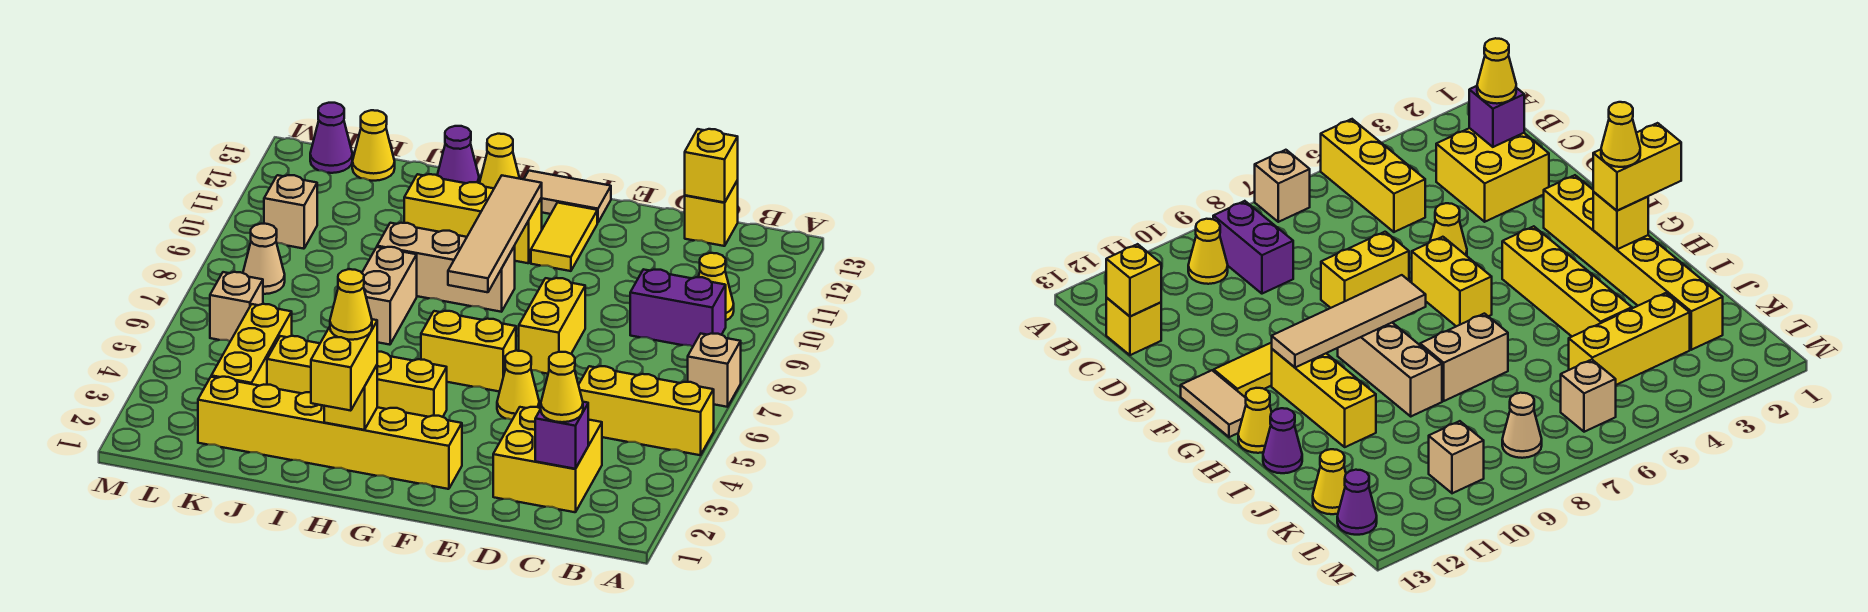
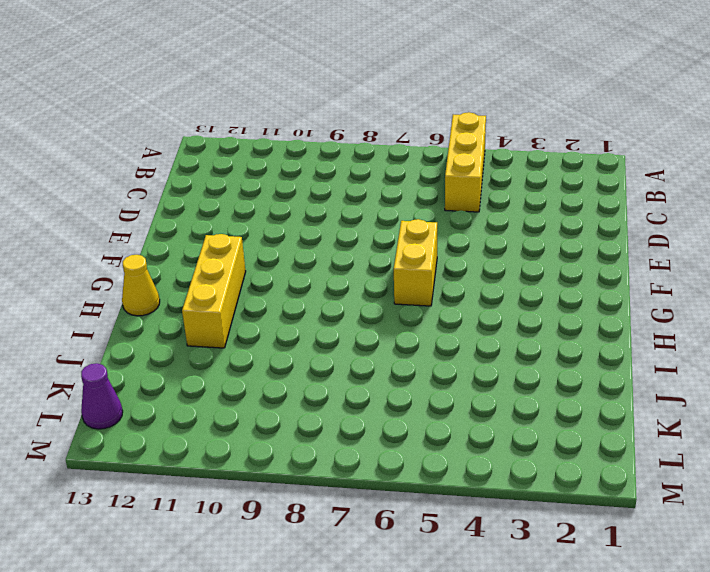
none -> tan 1x1 brick [688,333,741,407]
none -> purple 1x2 brick [630,269,726,346]
none -> yellow 1x1 cone [699,253,734,320]
none -> yellow 2x2 brick [493,407,602,512]

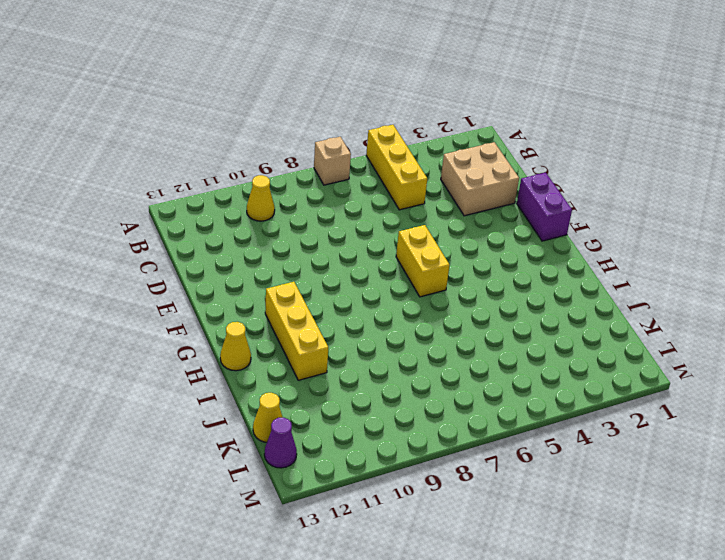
tan 2x2 brick [441,142,519,216] -> yellow 2x2 brick [493,407,602,512]
purple 1x2 brick [517,173,572,241] -> purple 1x2 brick moved to [630,269,726,346]
none -> yellow 1x1 brick [685,180,738,246]
none -> yellow 1x1 cone [497,351,539,420]
none -> yellow 1x2 brick [519,278,585,374]
none -> yellow 1x6 brick [198,377,462,489]

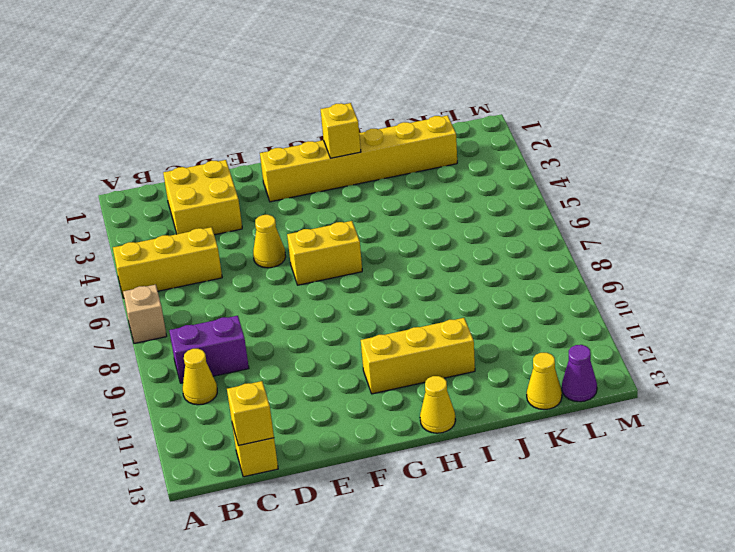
none -> yellow 1x2 brick [519,278,585,374]
none -> yellow 1x2 tile [531,203,597,271]
none -> tan 1x2 tile [524,171,611,223]
none -> yellow 1x4 brick [267,336,447,417]

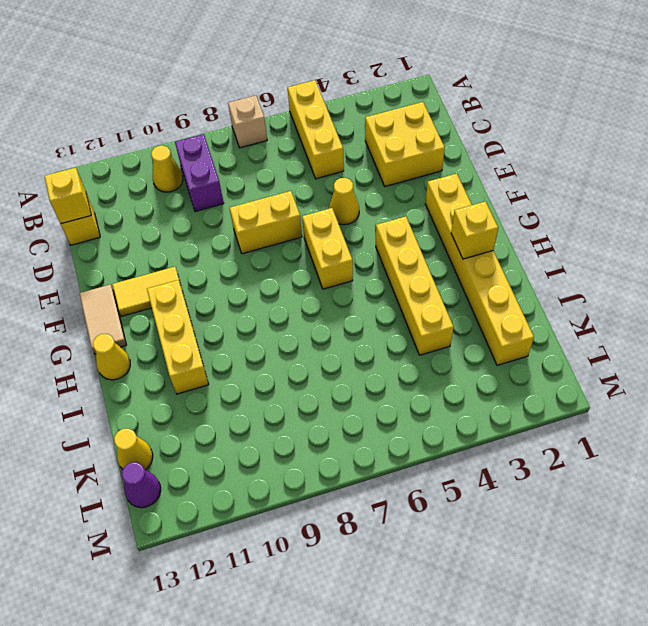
none -> tan 1x3 brick [377,223,515,312]
none -> tan 1x2 brick [362,247,417,345]
none -> purple 1x1 cone [437,126,479,183]
none -> yellow 1x3 brick [211,304,292,386]

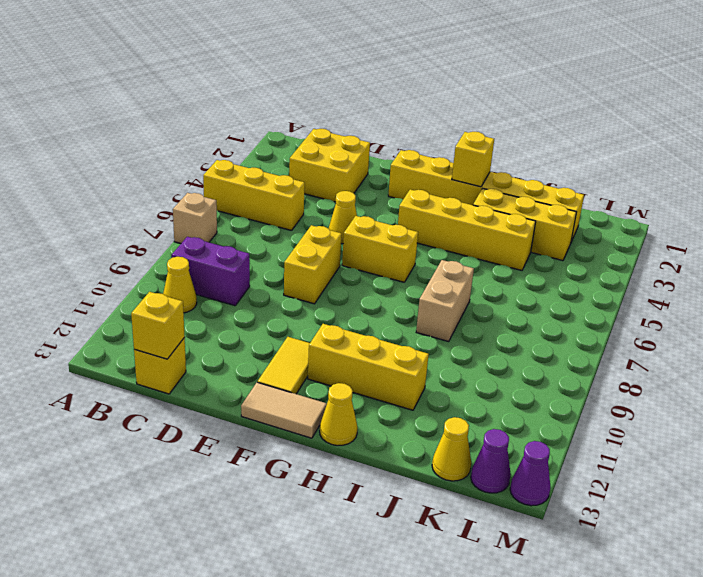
yellow 1x3 brick [473,188,576,261] -> yellow 1x3 brick turned to [211,304,292,386]
purple 1x1 cone [510,441,550,506] -> purple 1x1 cone moved to [437,126,479,183]
none -> tan 1x3 brick [377,223,515,312]
none -> tan 1x1 brick [210,272,263,341]
none -> tan 1x1 cone [243,224,285,294]
none -> tan 1x1 brick [264,175,317,249]

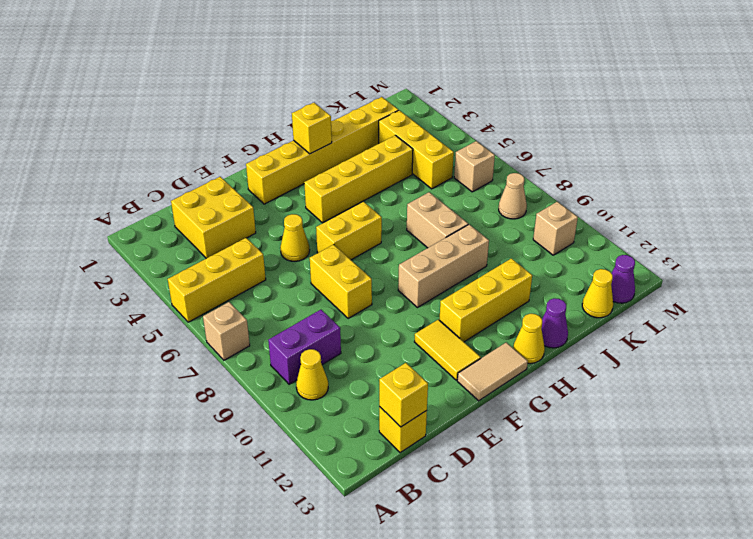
none -> purple 1x1 brick [535,402,588,469]
none -> tan 1x4 tile [448,176,542,292]
none -> yellow 1x1 cone [541,352,583,422]
none -> yellow 1x2 brick [311,319,377,411]

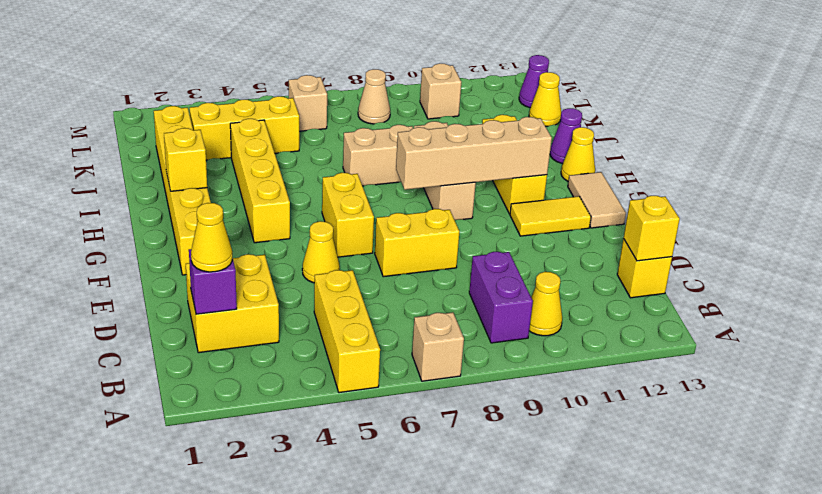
tan 1x4 brick [396,117,552,190] -> tan 1x4 tile [448,176,542,292]
none -> yellow 1x2 brick [311,319,377,411]
none -> yellow 1x1 cone [330,269,372,340]

